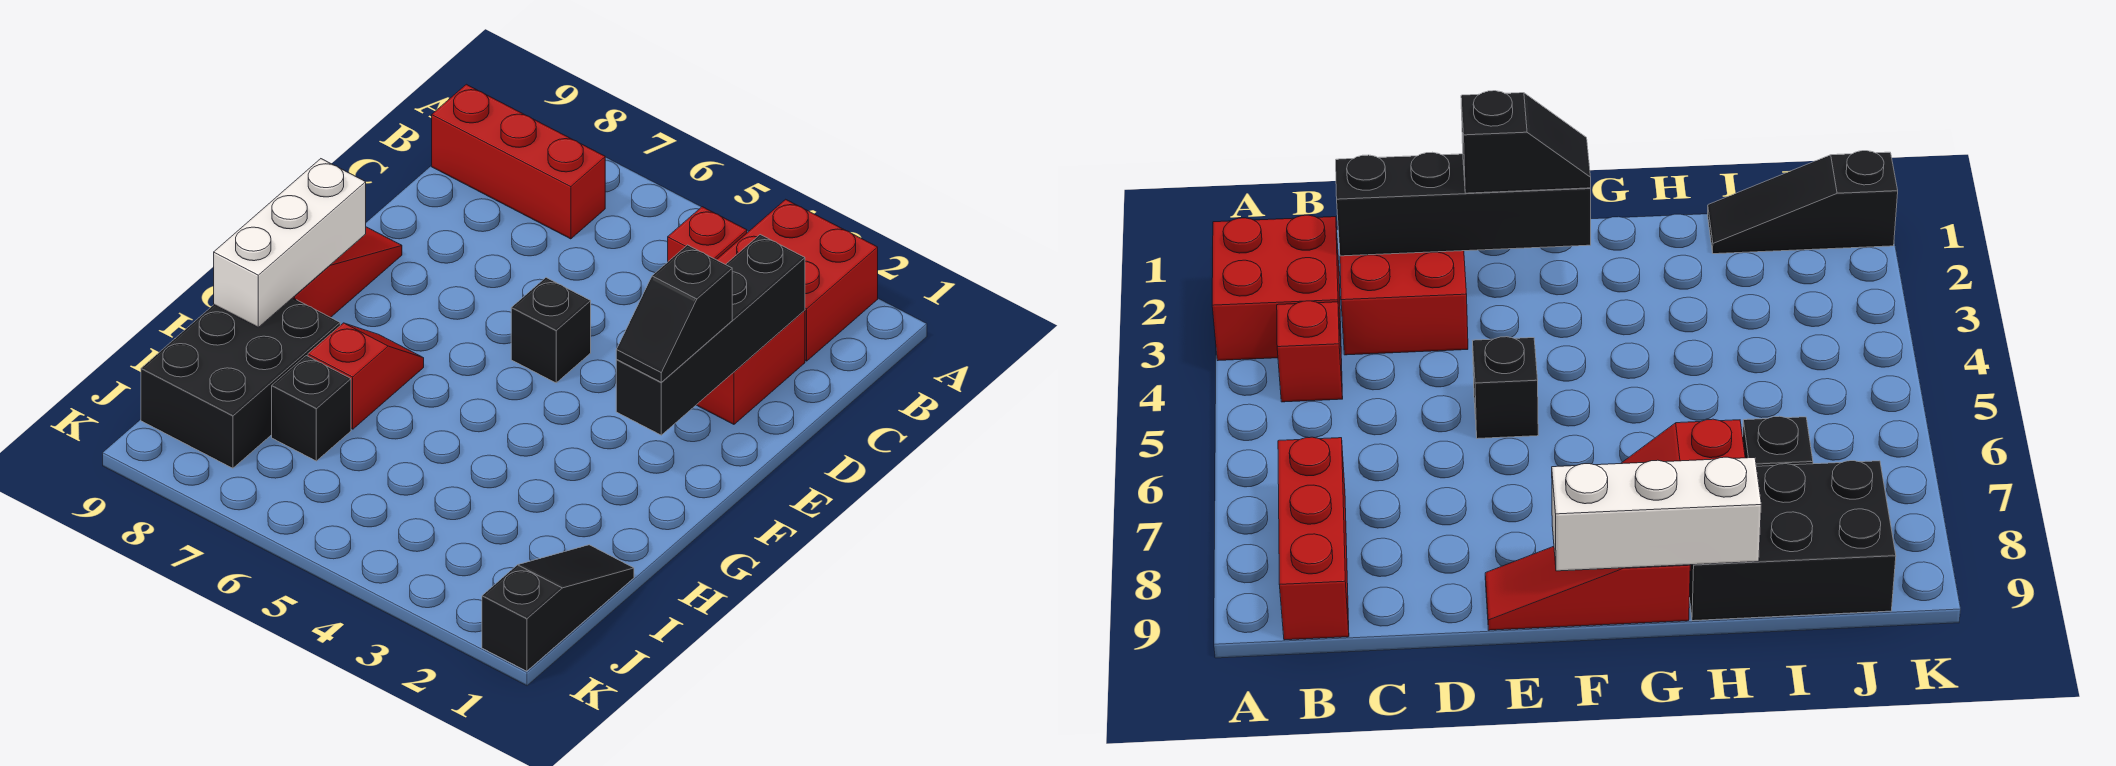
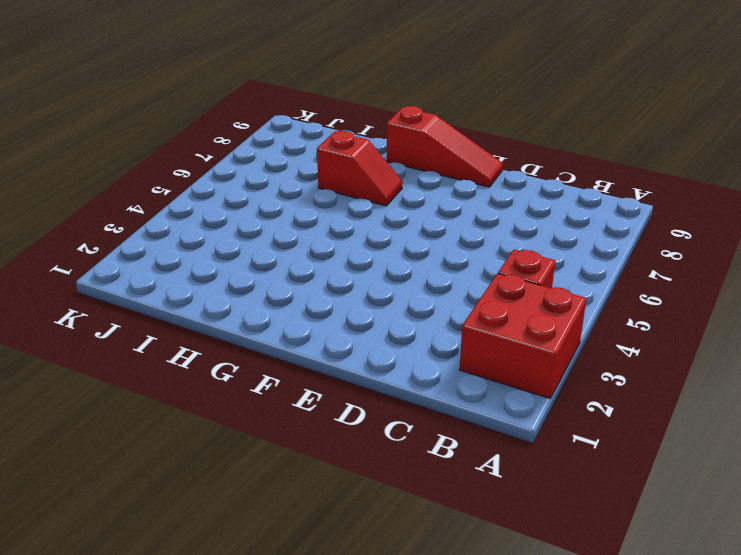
none -> red 1x3 brick [432,84,605,239]
none -> red 2x2 brick [697,310,805,424]
none -> black 1x1 brick [511,278,591,383]

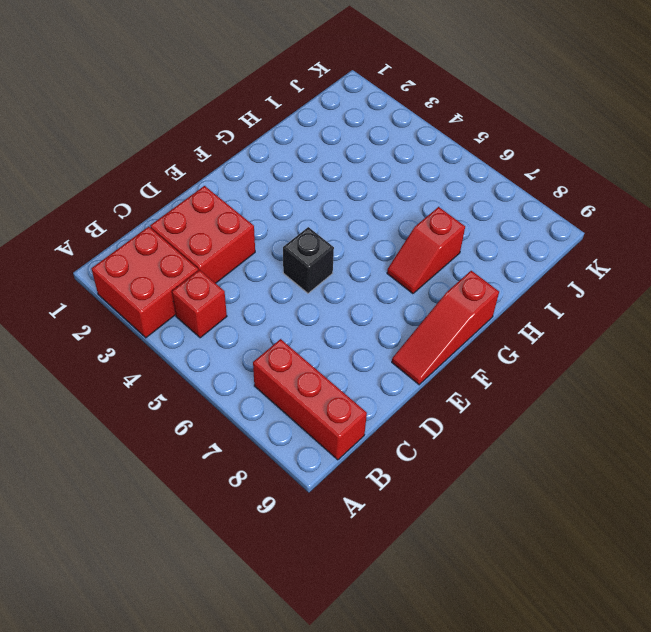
none -> black 2x3 brick [141,298,340,468]
none -> black 1x3 slope [482,545,634,671]
none -> black 1x1 brick [272,356,351,461]

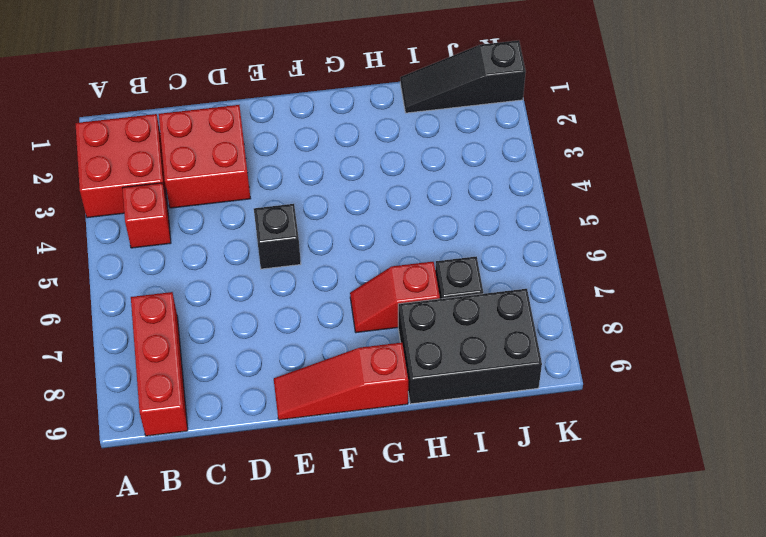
none -> black 1x4 brick [616,235,805,435]
none -> white 1x3 brick [214,159,366,327]
none -> black 1x2 slope [616,245,732,382]

